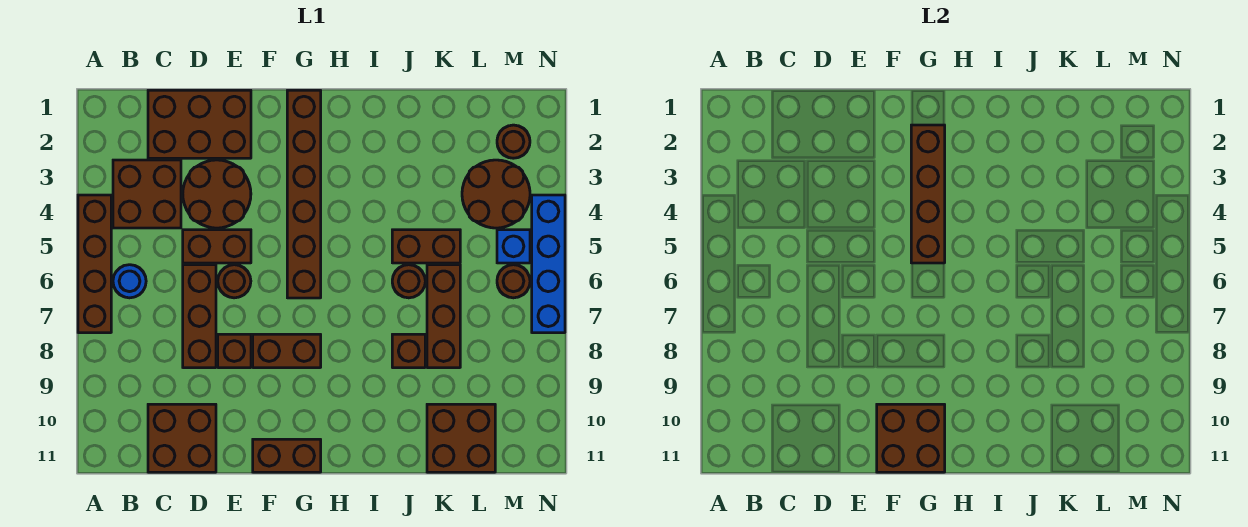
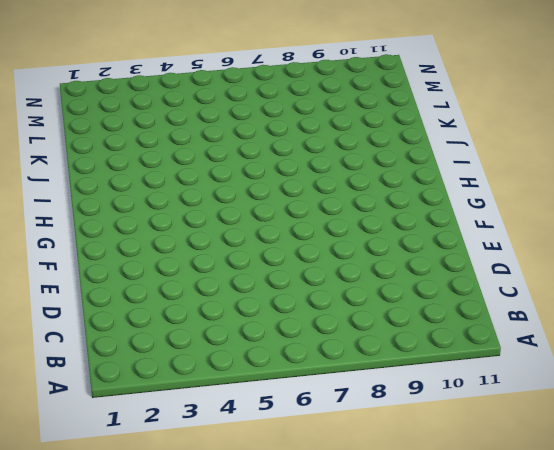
none -> brown 1x4 brick [78,195,111,333]
none -> brown 2x2 brick [113,160,181,228]
none -> blue 1x1 round brick [113,265,146,298]

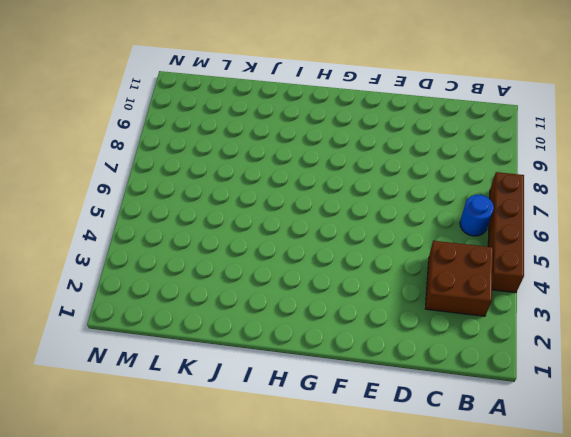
none -> brown 2x3 brick [148,90,251,158]
none -> brown 2x2 brick [148,404,216,472]
none -> brown 2x2 round brick [183,160,251,228]

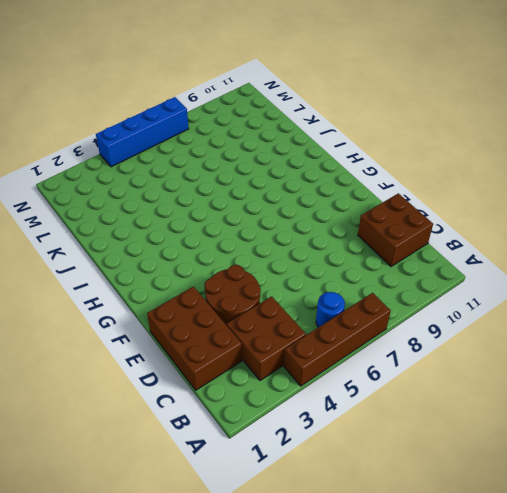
none -> brown 1x2 brick [183,230,251,263]
none -> brown 1x3 brick [183,265,216,368]
none -> brown 1x1 round brick [218,265,251,298]

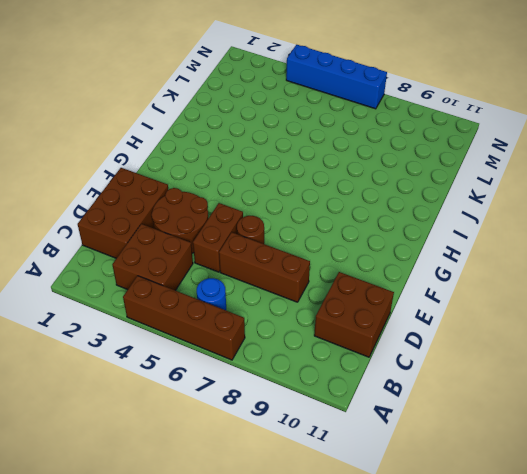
none -> brown 1x1 brick [218,334,251,368]
none -> brown 1x2 brick [253,334,321,368]
none -> brown 1x2 brick [253,439,321,472]

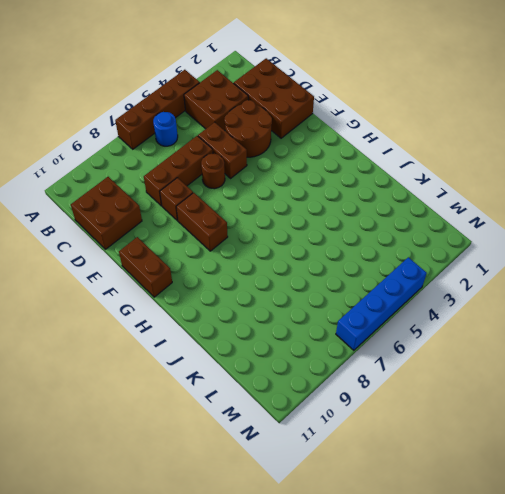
none -> brown 1x6 brick [287,90,321,298]
none -> brown 1x2 brick [392,230,460,263]
none -> brown 1x1 round brick [392,265,425,298]

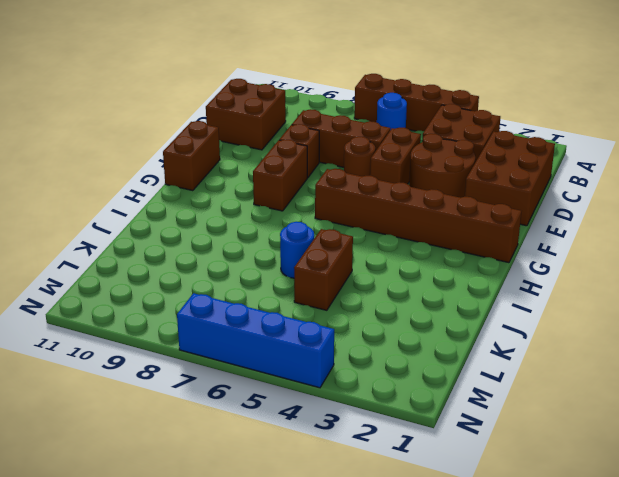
blue 1x1 round brick [280,222,314,278] -> brown 1x1 round brick [392,265,425,298]
none -> brown 1x1 brick [392,334,425,368]
none -> brown 1x3 brick [427,265,460,368]
none -> brown 2x2 brick [427,404,495,472]

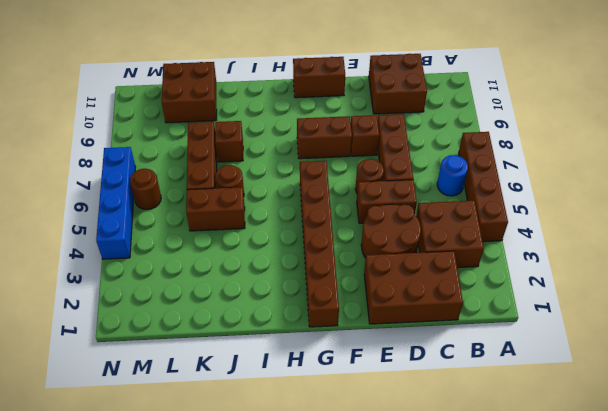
none -> brown 2x2 round brick [462,160,530,228]
none -> brown 1x1 round brick [497,125,530,158]
none -> blue 1x1 brick [497,230,530,263]

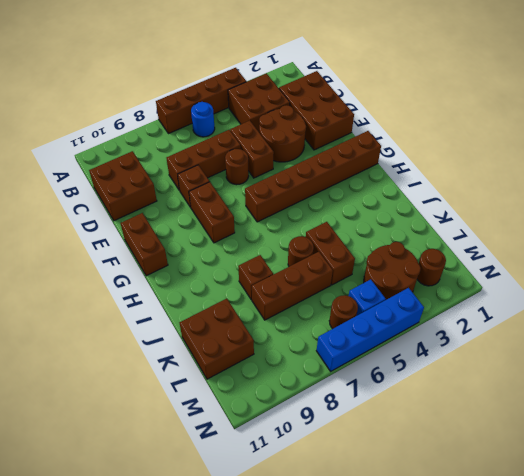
none -> brown 2x2 brick [877,404,945,472]
none -> brown 1x4 brick [911,125,945,263]

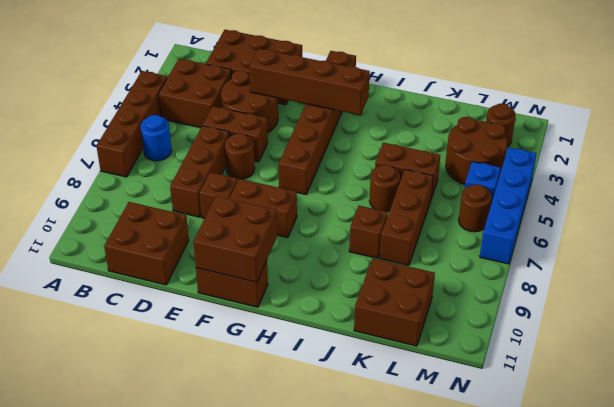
brown 1x4 brick [249,49,370,115] -> brown 1x4 brick turned to [911,125,945,263]

